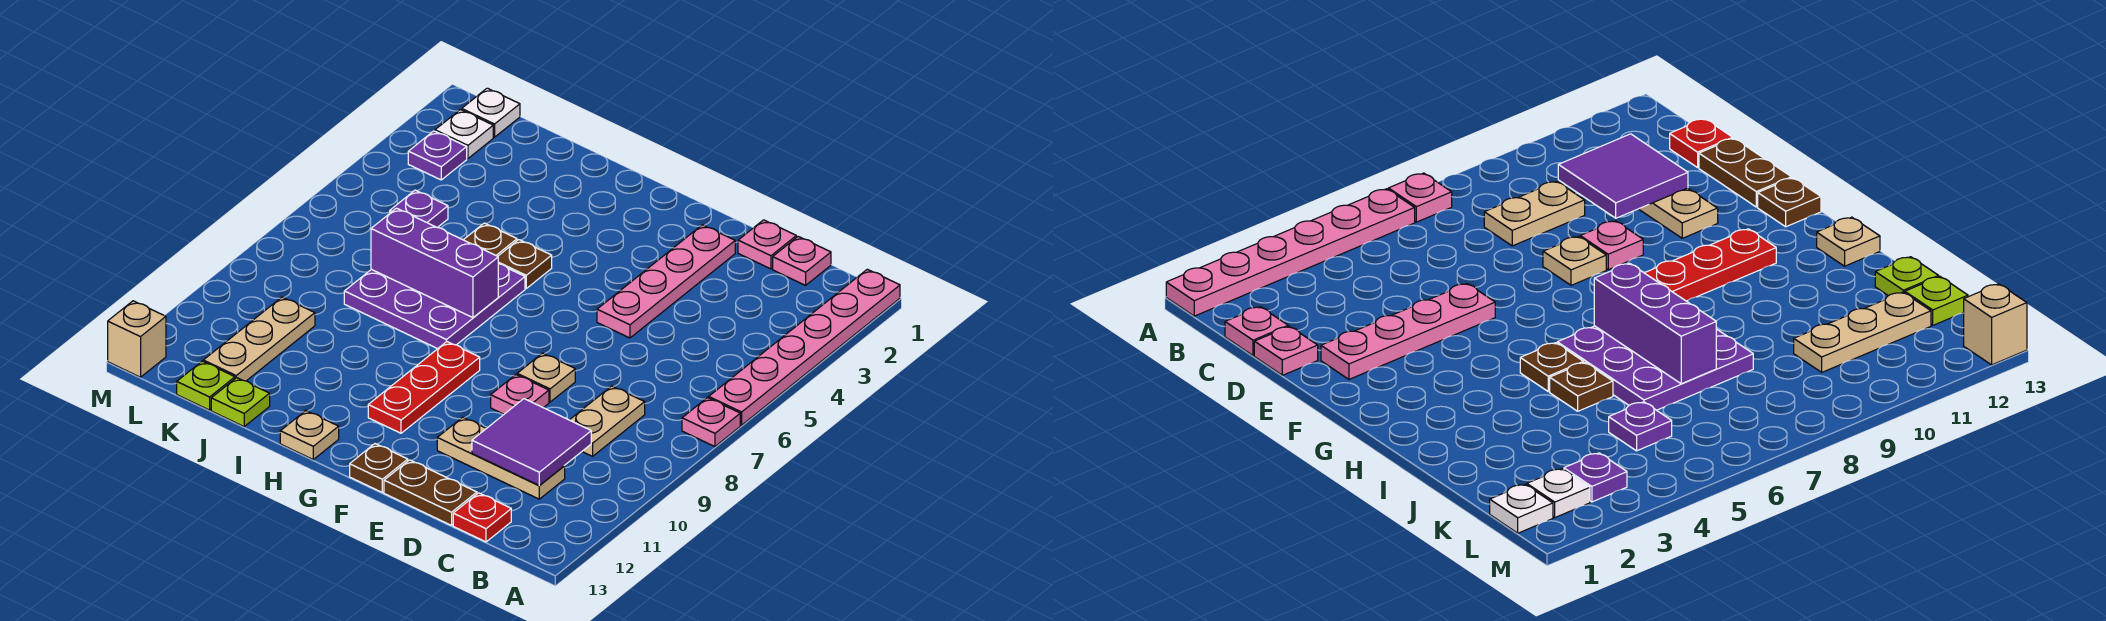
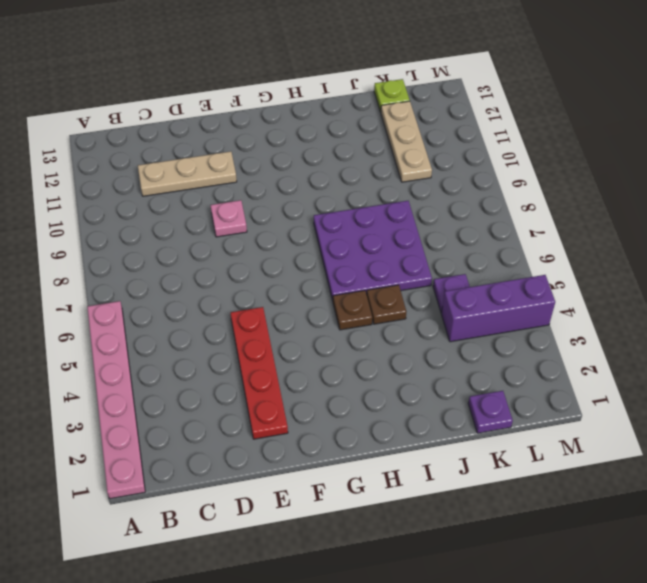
red 1x4 plate [231,307,288,439] -> pink 1x4 plate [597,225,735,338]
purple 1x1 plate [468,391,513,433] -> purple 1x1 plate moved to [408,131,467,180]
purple 1x3 brick [441,275,555,342] -> purple 1x3 brick moved to [371,208,498,318]
none -> pink 1x1 plate [682,398,740,447]
none -> pink 1x1 plate [773,237,831,285]
none -> tan 1x2 plate [570,386,645,456]

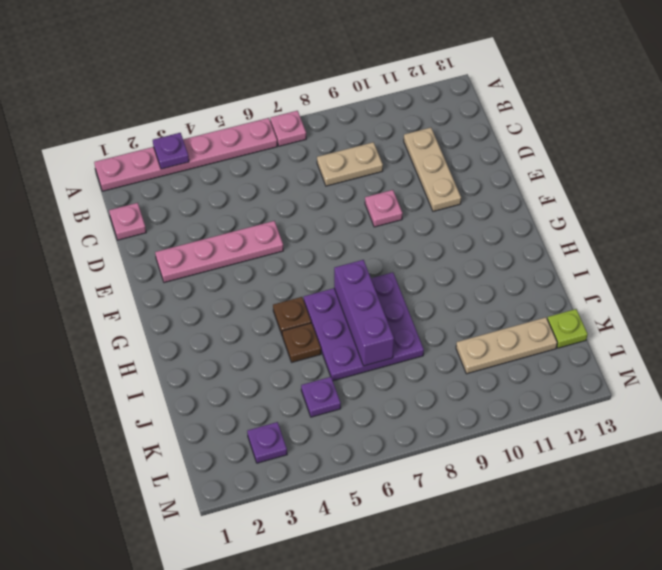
purple 1x1 plate [153,133,189,169] -> none
none -> red 1x1 plate [453,493,511,542]
none -> pink 1x1 plate [738,220,796,269]
none -> brown 1x2 plate [384,460,477,525]

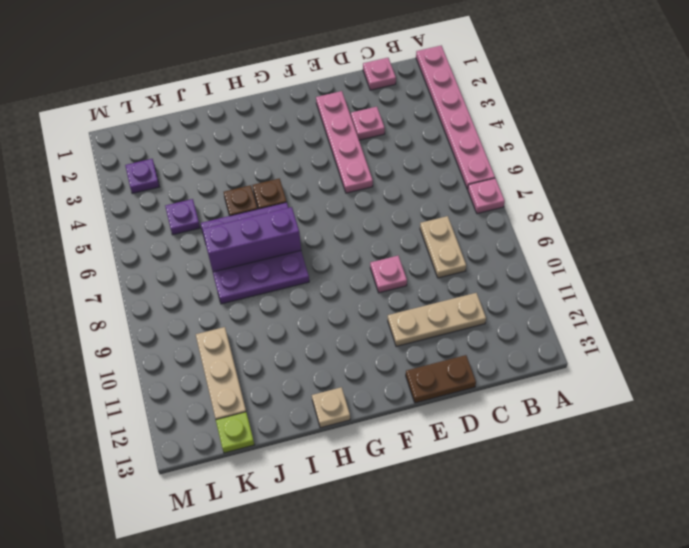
pink 1x1 plate [351,107,385,140] -> pink 1x1 plate moved to [738,220,796,269]
none -> red 1x1 plate [453,493,511,542]
none -> tan 1x1 plate [517,353,575,402]
none -> brown 1x1 plate [350,444,408,492]

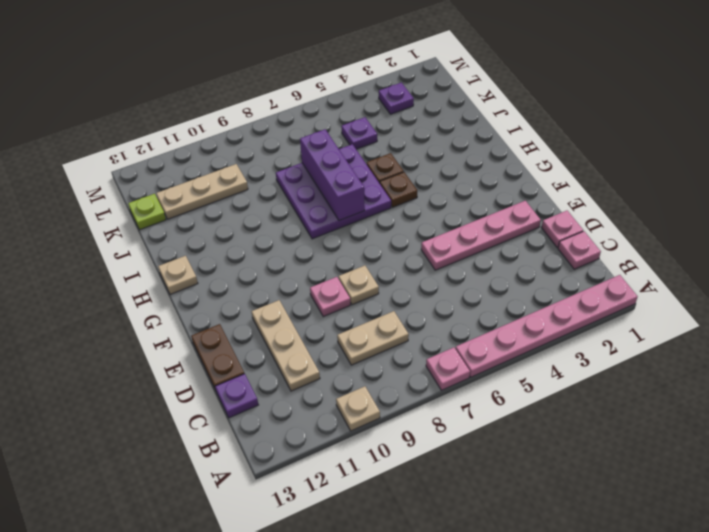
tan 1x1 plate [336,386,380,431] -> none
purple 1x1 plate [215,374,258,418] -> red 1x1 plate [453,493,511,542]
none -> brown 1x1 plate [350,444,408,492]
none -> red 1x3 plate [368,342,480,433]
none -> lime 1x1 plate [211,378,270,427]

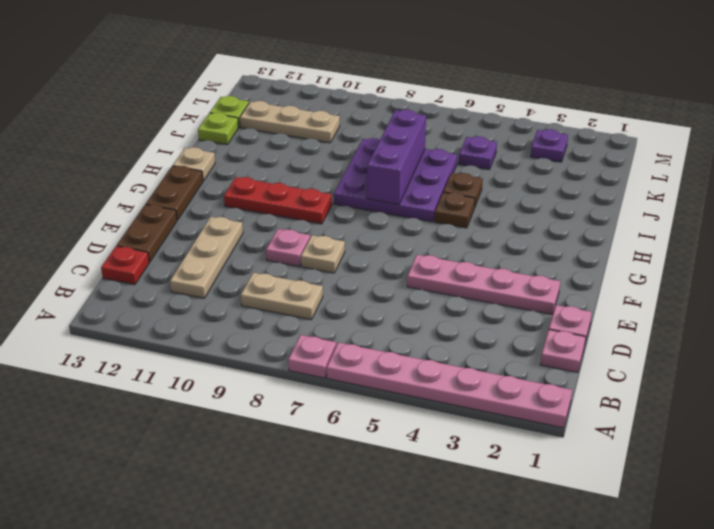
brown 1x2 plate [146,166,203,220] -> brown 1x1 plate [350,444,408,492]
none -> white 1x1 plate [462,88,520,137]
none -> white 1x1 plate [435,110,493,159]
none -> tan 1x1 brick [108,301,166,377]

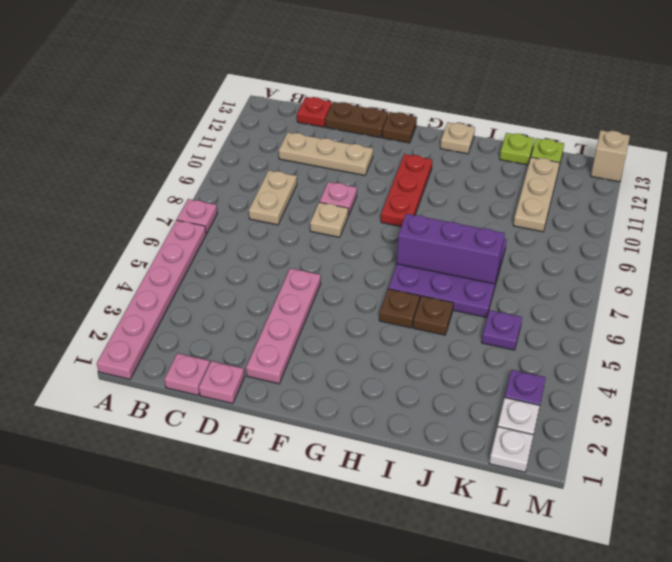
none -> purple 2x2 tile [472,399,591,486]

